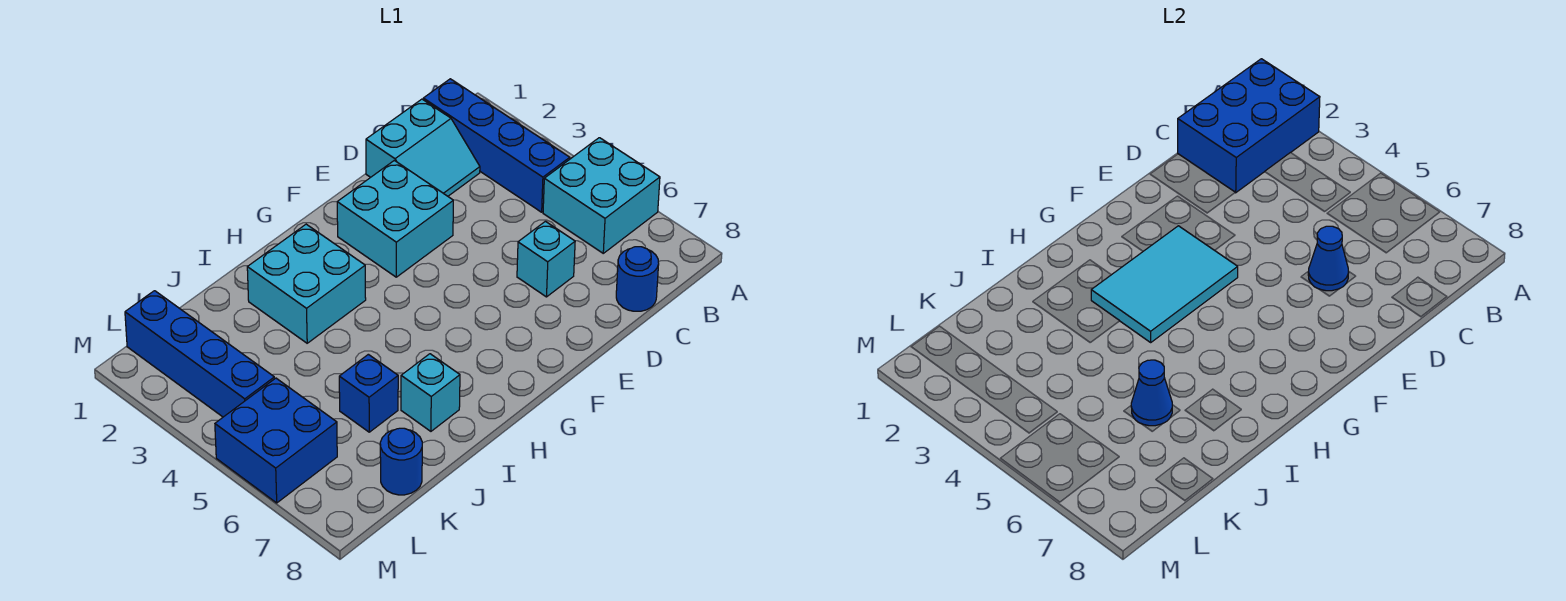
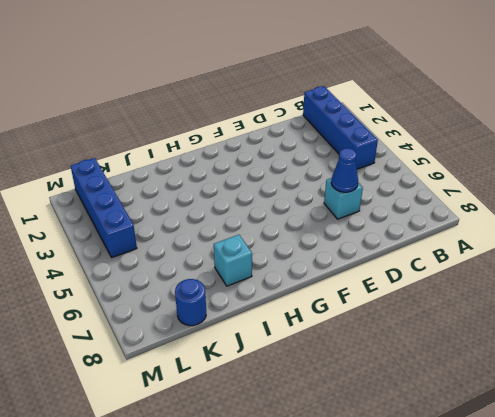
none -> cyan 2x2 brick [543,138,660,253]
none -> cyan 2x2 slope [366,99,480,196]
none -> blue 1x1 round brick [616,247,659,311]

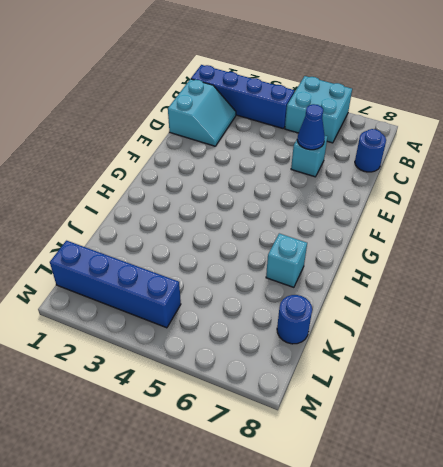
none -> cyan 2x2 brick [337,160,453,277]
none -> cyan 2x2 brick [247,224,366,343]
none -> blue 1x1 brick [339,354,398,432]

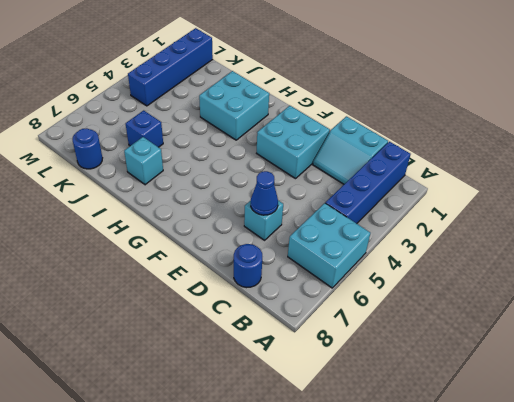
none -> blue 2x2 brick [215,378,337,503]
none -> blue 2x3 brick [1178,59,1320,193]
none -> cyan 2x3 tile [1091,226,1238,342]

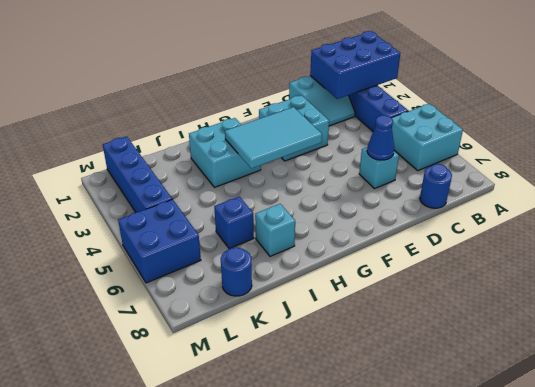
none -> blue 1x1 cone [1131,360,1172,426]

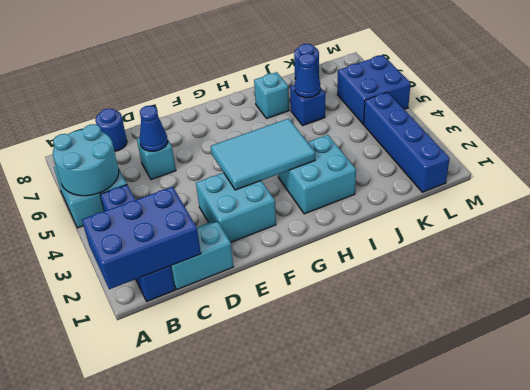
cyan 2x2 round brick [53,124,119,196] -> none

